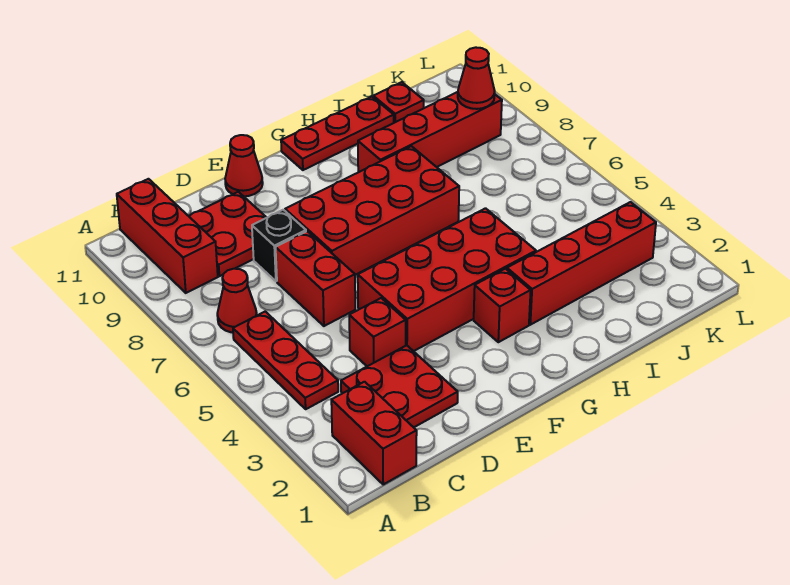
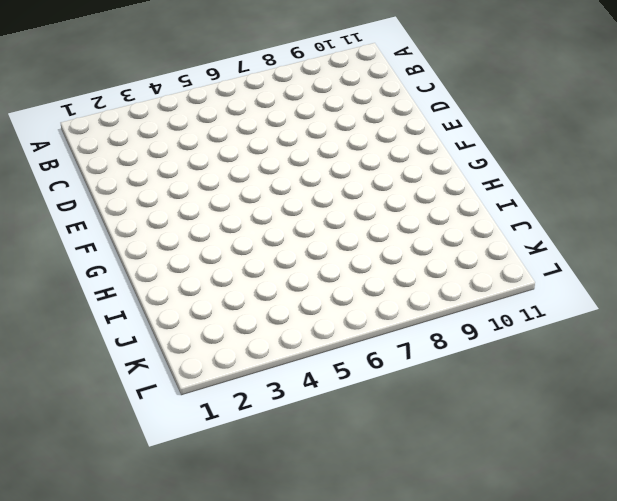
none -> red 1x2 brick [331,382,417,484]
none -> red 1x3 plate [233,312,338,409]
none -> red 1x1 cone [217,269,257,333]

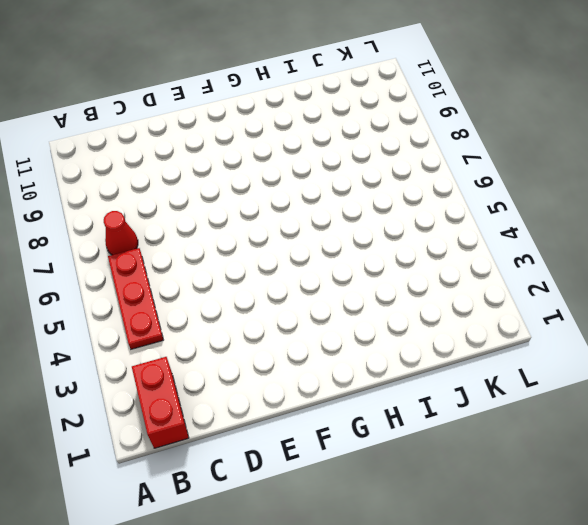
none -> red 1x3 brick [117,179,218,293]
none -> red 2x2 plate [341,345,458,427]
none -> red 2x2 plate [189,192,267,276]

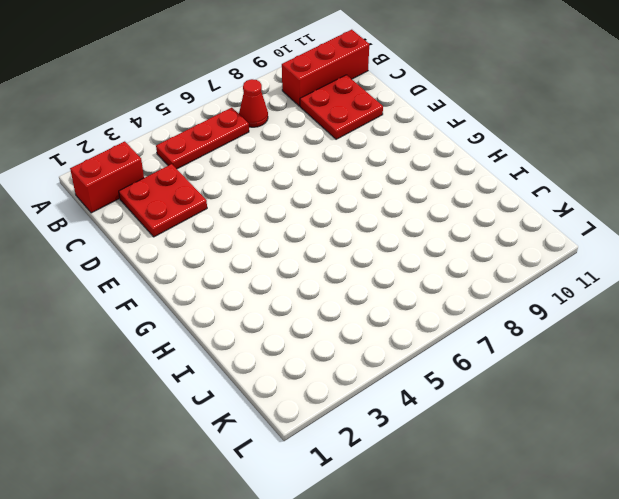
none -> red 1x1 brick [349,298,406,366]
none -> red 1x2 brick [276,231,355,326]
none -> black 1x1 brick [252,210,306,281]

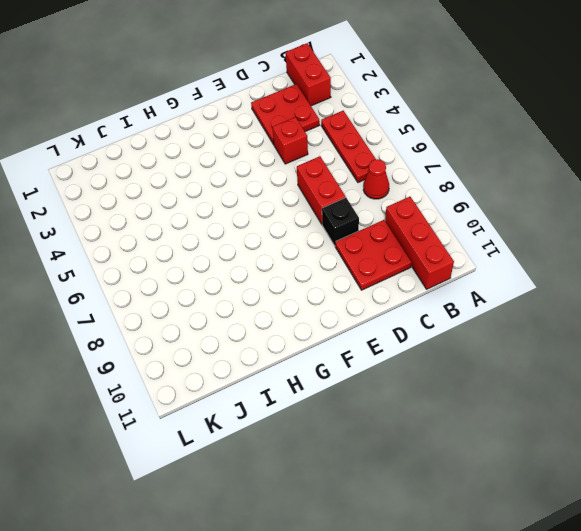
none -> red 2x4 brick [358,208,536,351]
none -> red 2x4 brick [285,146,459,275]
none -> red 1x1 cone [225,135,263,196]

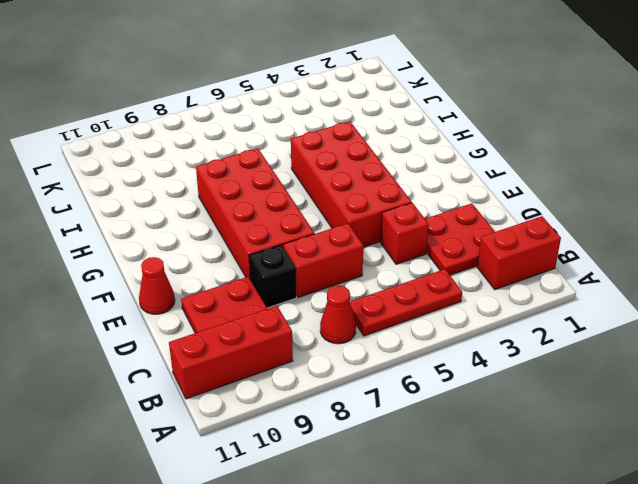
none -> red 1x1 brick [474,269,531,342]
none -> red 1x3 plate [281,97,394,170]
none -> red 1x4 brick [507,202,656,325]

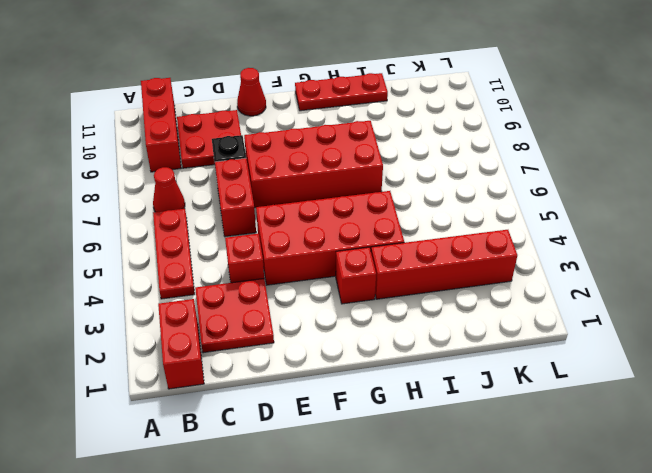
none -> red 1x4 brick [358,92,502,172]
none -> red 1x1 plate [373,82,424,123]
none -> red 1x1 cone [458,47,495,109]

